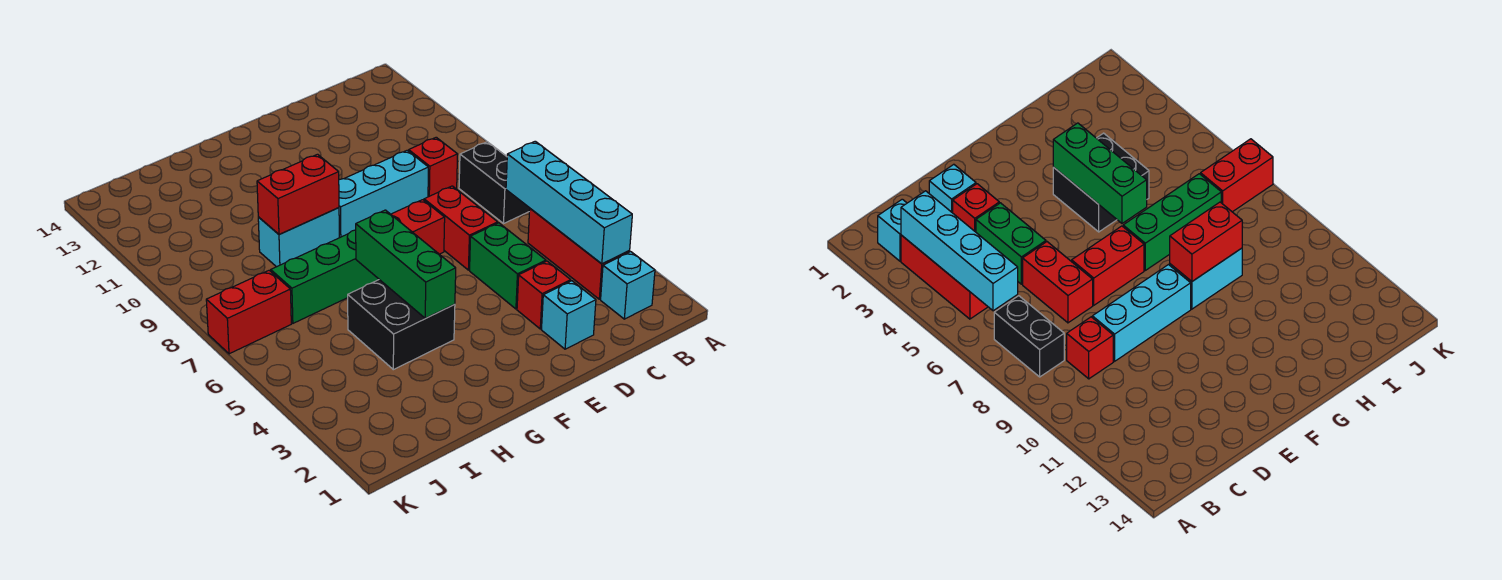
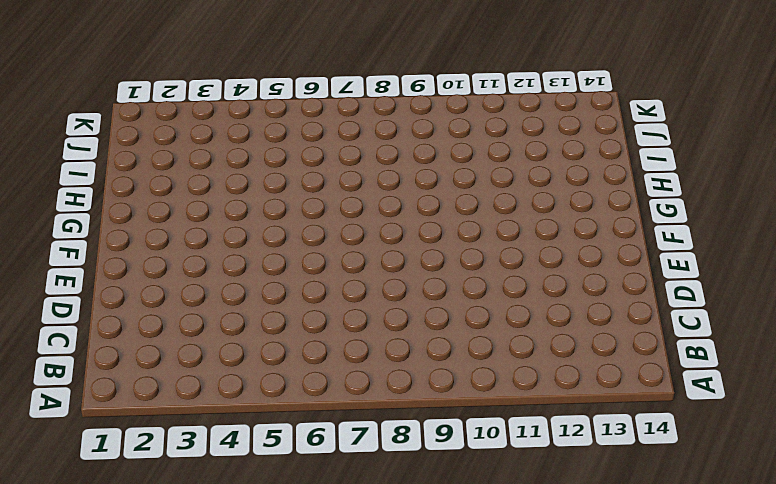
none -> cyan 1x1 brick [601,252,655,319]
none -> red 1x3 brick [528,209,630,299]
none -> black 1x2 brick [459,142,530,223]

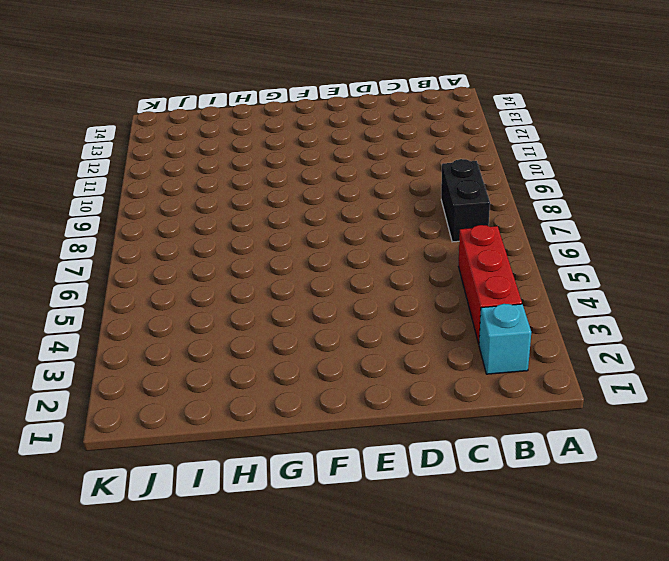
none -> red 1x1 brick [409,137,458,197]
none -> cyan 1x1 brick [542,281,596,349]
none -> red 1x1 brick [517,261,571,329]

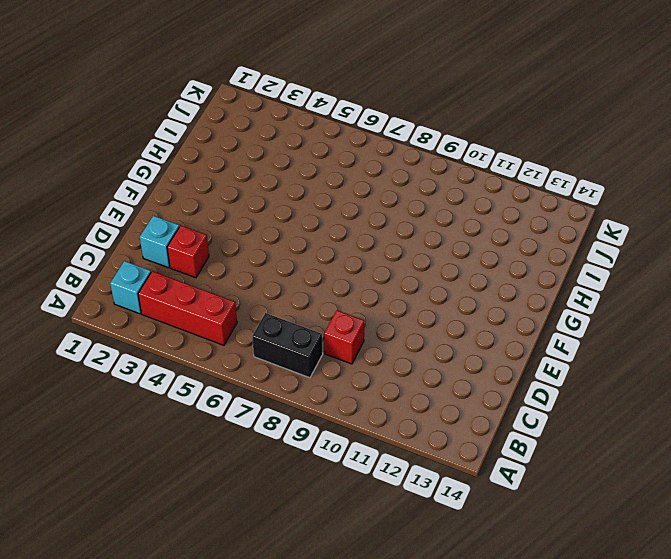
none -> green 1x2 brick [470,223,546,309]
none -> red 1x2 brick [424,186,498,270]
none -> cyan 1x3 brick [339,150,428,238]

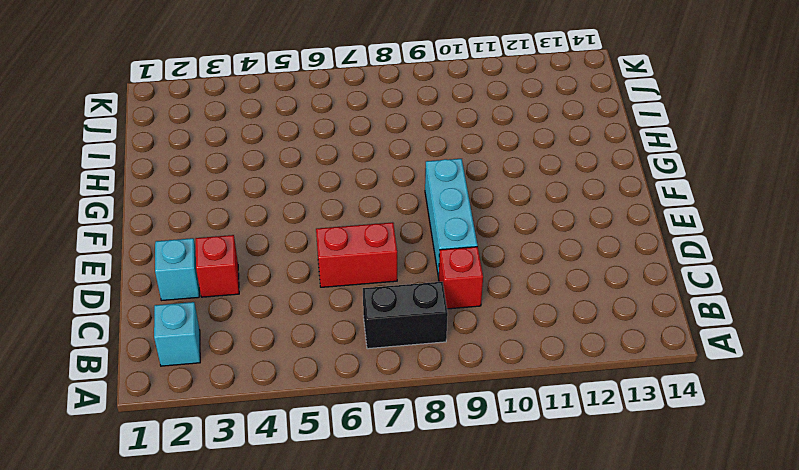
none -> red 1x3 brick [528,209,630,299]
none -> green 1x2 brick [470,223,546,309]
none -> red 1x2 brick [391,200,445,254]

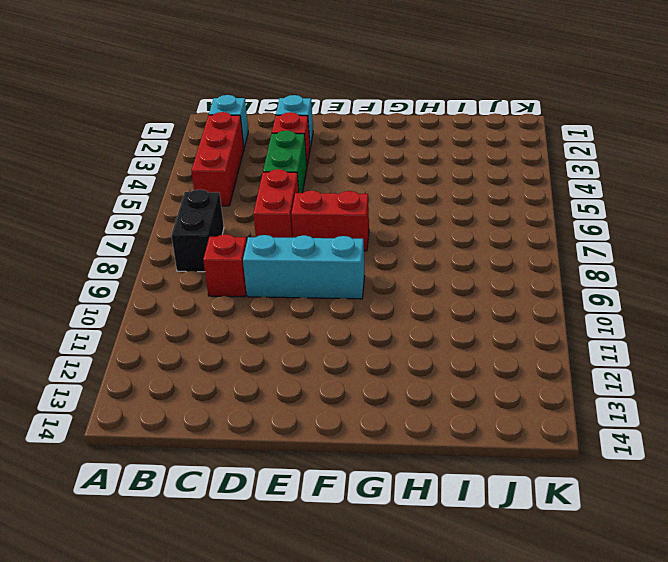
none -> black 2x2 brick [348,280,455,370]
none -> green 1x3 brick [271,230,379,323]
none -> cyan 1x2 brick [258,208,339,267]

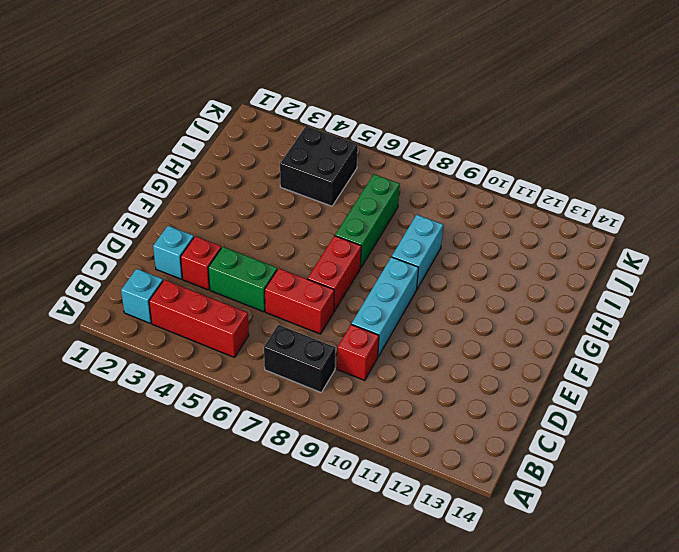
black 2x2 brick [280,126,358,206] -> black 2x2 brick moved to [348,280,455,370]
none -> red 1x2 brick [206,271,291,354]
none -> cyan 1x4 brick [506,141,632,264]
none -> green 1x3 brick [356,210,456,318]

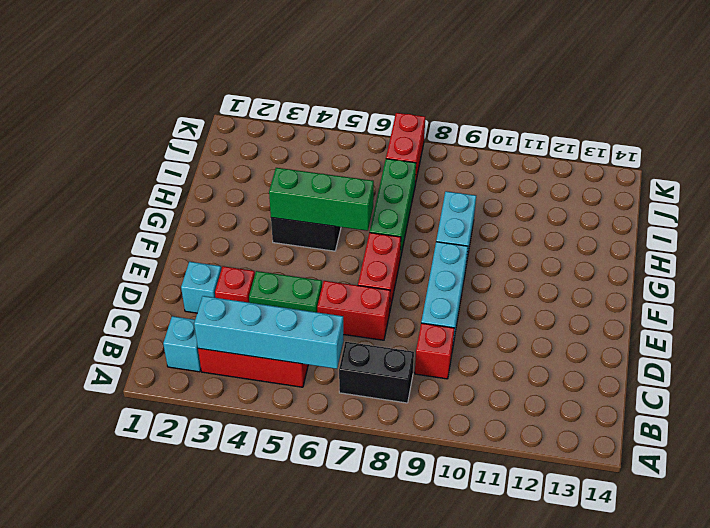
none -> red 1x2 brick [257,154,339,235]

